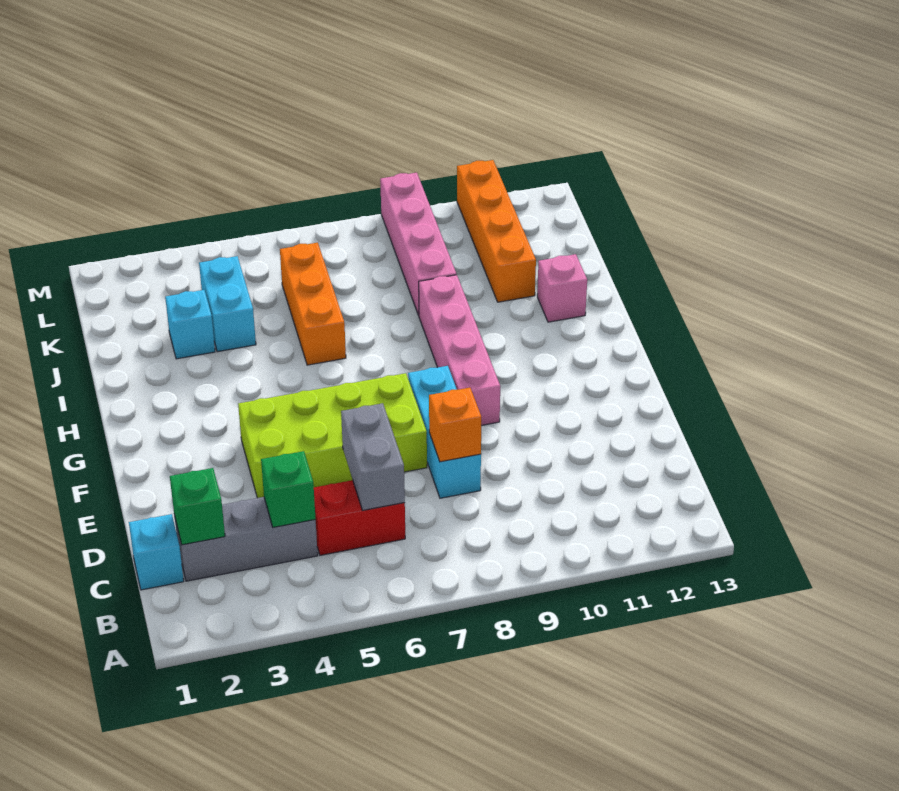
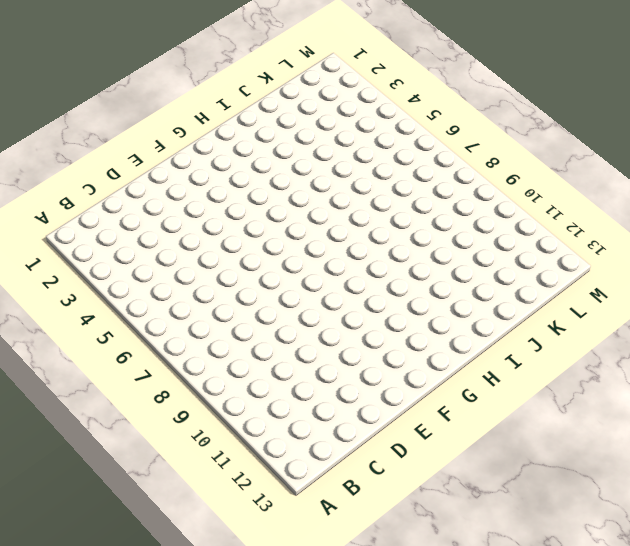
none -> cyan 1x1 brick [129,514,184,590]
none -> grey 1x3 brick [174,497,318,581]
none -> red 1x2 brick [314,480,405,555]

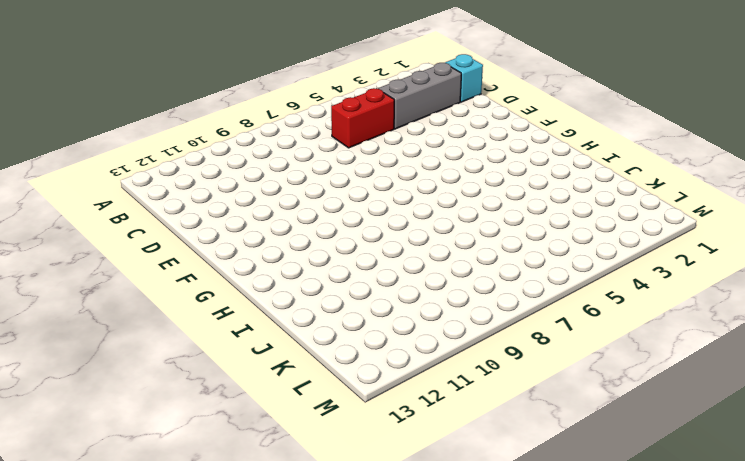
none -> cyan 1x3 brick [408,366,481,498]
none -> lime 2x4 brick [238,373,427,498]
none -> pink 1x4 brick [419,275,500,425]

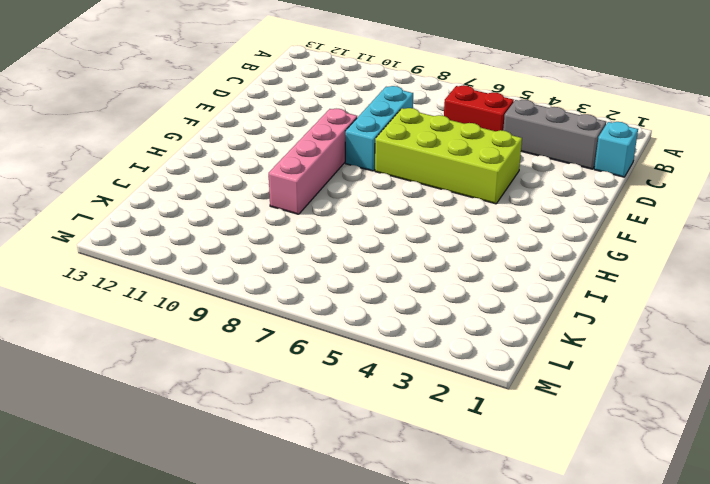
none -> orange 1x3 brick [280,243,346,365]
none -> pink 1x1 brick [537,254,587,322]
none -> cyan 1x1 brick [165,290,215,359]

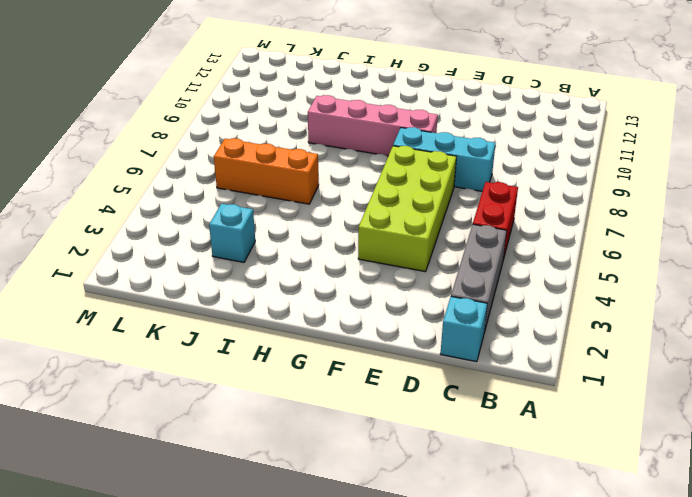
none -> pink 1x1 brick [537,254,587,322]
none -> cyan 1x2 brick [199,256,256,352]
none -> pink 1x4 brick [380,173,456,315]

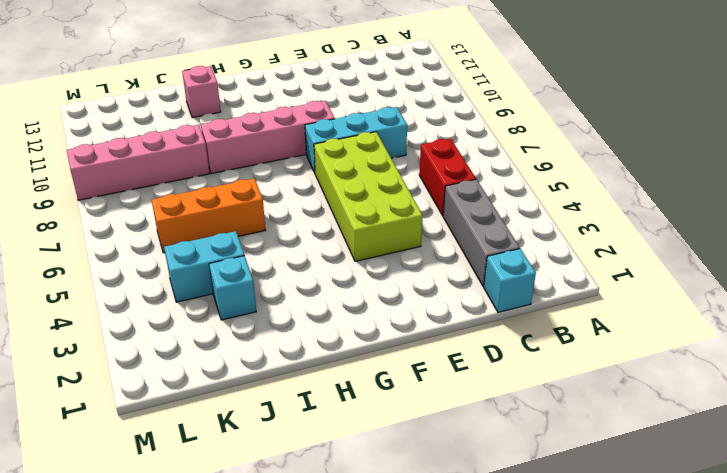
none -> orange 1x4 brick [457,160,536,302]
none -> green 1x1 brick [170,468,225,545]
none -> green 1x1 brick [261,451,316,528]

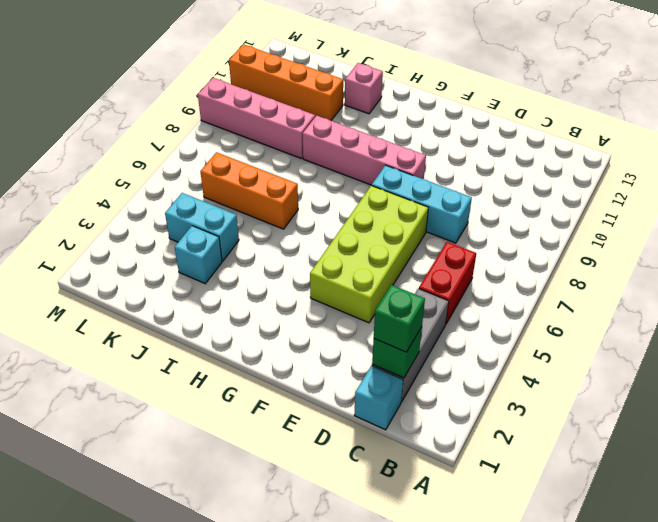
green 1x1 brick [374,285,425,352] -> green 1x1 brick moved to [261,451,316,528]
none -> grey 1x2 brick [341,403,405,510]
none -> orange 1x1 brick [429,388,481,462]

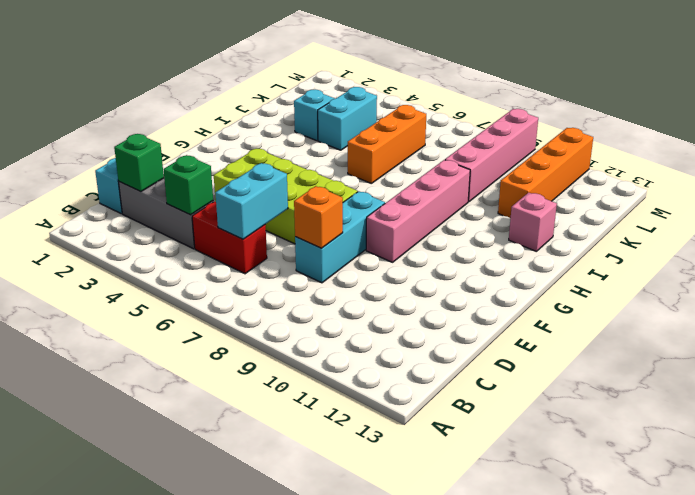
cyan 1x2 brick [215,163,288,239] -> grey 1x2 brick [341,403,405,510]

